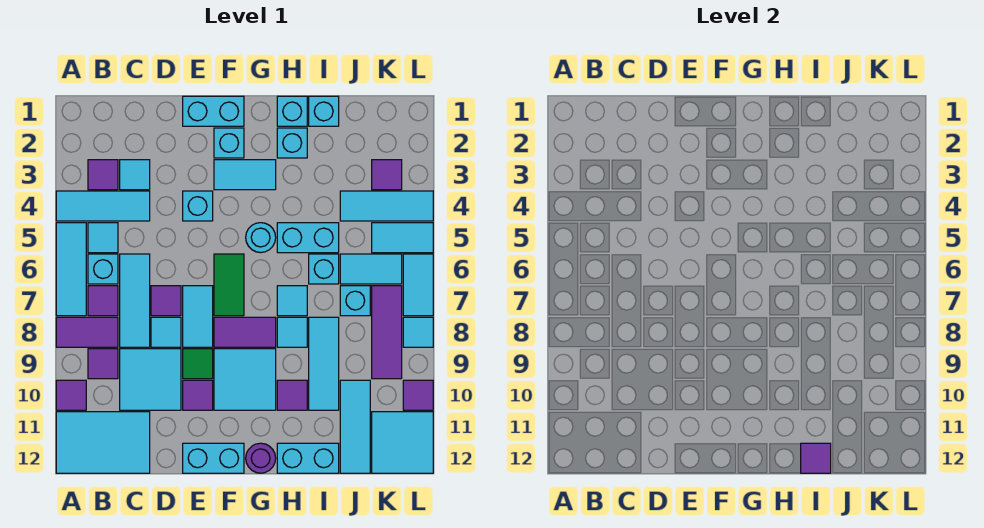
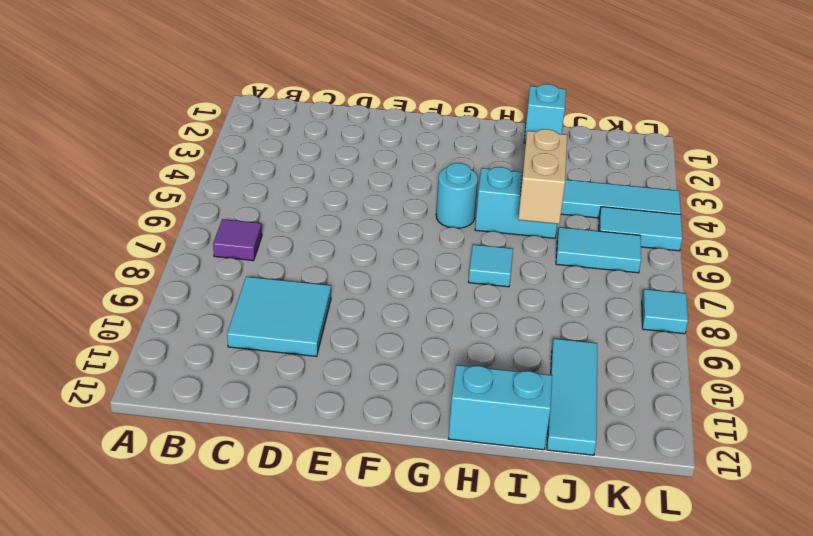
tan 1x2 brick [518,129,567,224] -> none
none -> cyan 1x3 tile [56,191,150,221]
none -> cyan 1x3 tile [56,223,86,316]
none -> purple 1x2 tile [56,317,118,347]
none -> purple 1x1 tile [56,380,86,410]

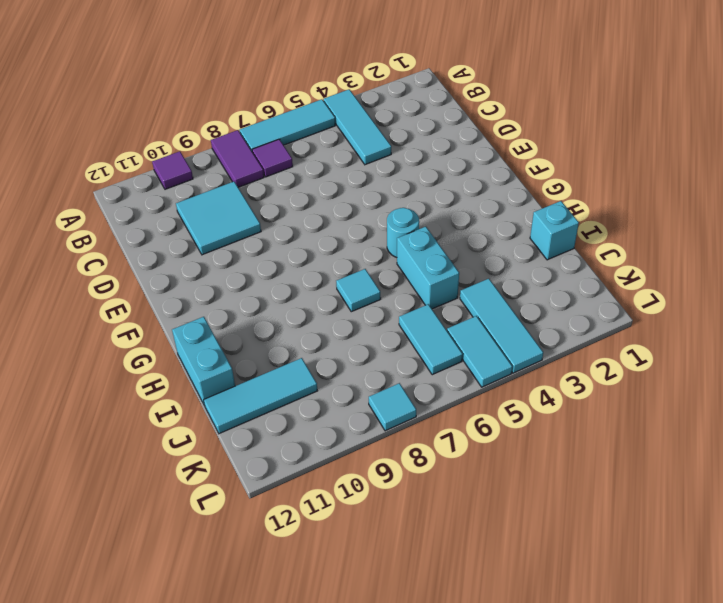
none -> cyan 2x3 tile [56,412,150,473]
none -> purple 1x1 tile [88,160,118,190]
none -> cyan 1x1 tile [88,223,118,253]
none -> cyan 1x1 brick [88,254,118,284]

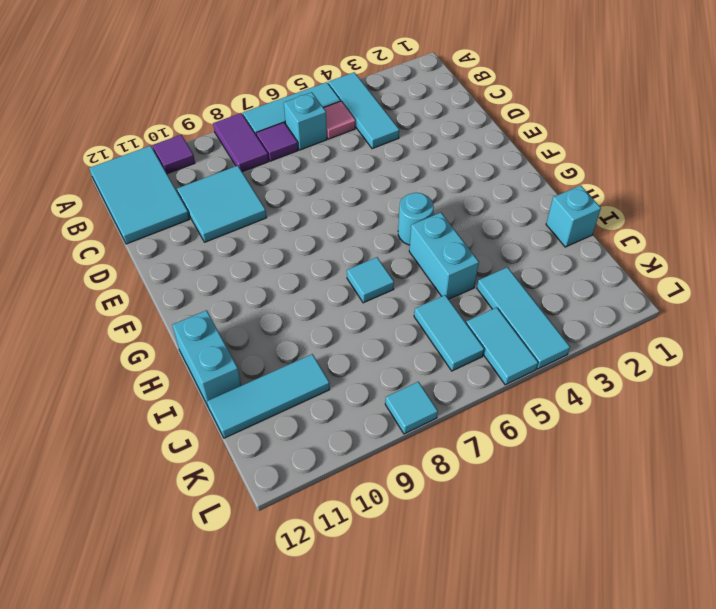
pink 1x1 tile [324,101,355,139] -> cyan 1x1 tile [88,223,118,253]
none -> purple 1x1 tile [88,160,118,190]
none -> purple 1x1 tile [88,349,118,379]
none -> cyan 1x1 tile [120,160,150,190]
none -> cyan 1x3 tile [120,254,150,347]

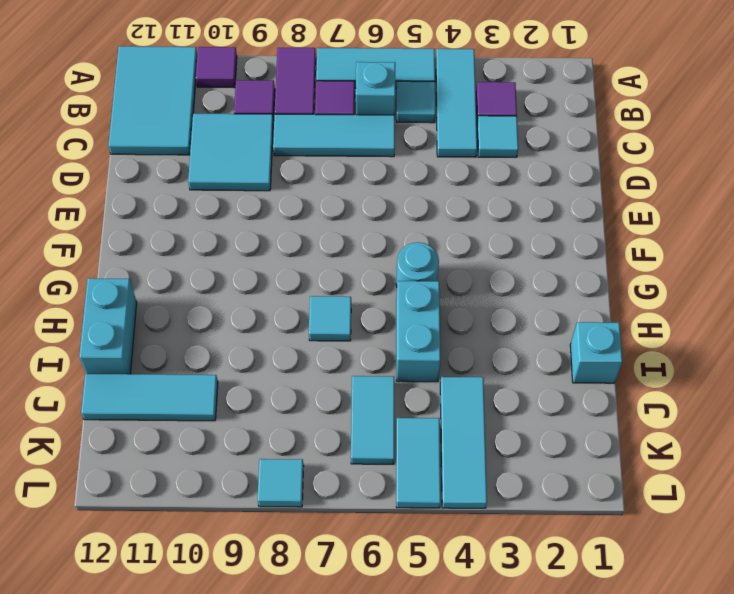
none -> purple 1x1 tile [151,286,181,316]
none -> cyan 1x1 tile [151,317,181,347]
none -> cyan 1x2 brick [183,96,244,126]
none -> cyan 1x1 brick [183,191,213,221]

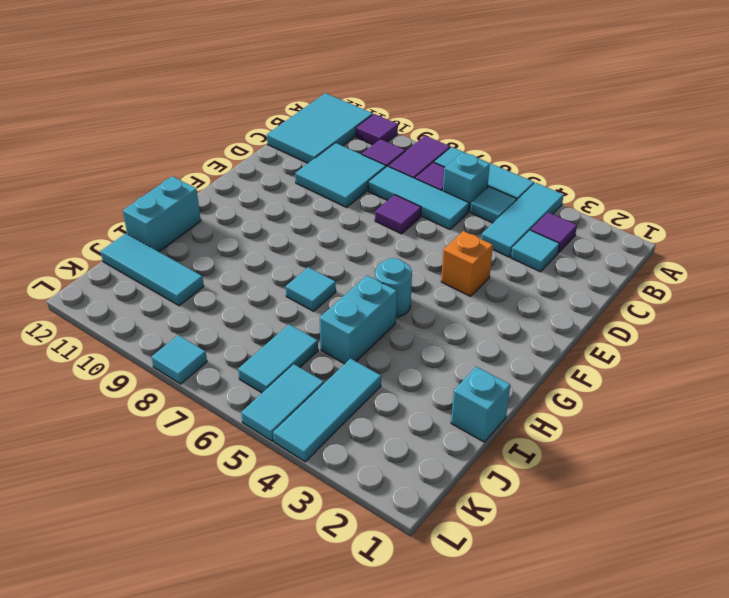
orange 1x1 brick [441,231,493,296] -> cyan 1x1 brick [183,191,213,221]
none -> cyan 1x1 tile [151,317,181,347]
none -> cyan 1x2 brick [183,96,244,126]
none -> cyan 1x2 tile [183,286,213,347]
none -> green 1x1 tile [183,349,213,379]

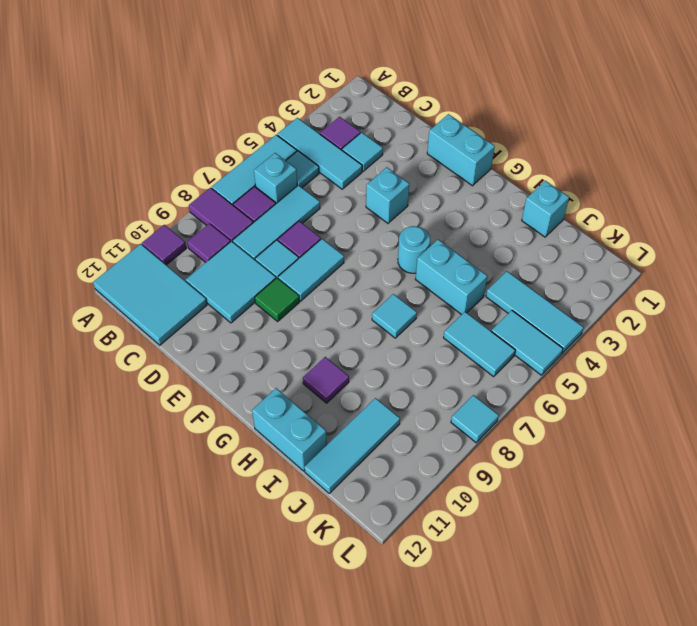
none -> purple 1x1 tile [183,380,213,410]
none -> cyan 1x2 brick [183,443,244,473]
none -> cyan 1x1 brick [214,128,244,158]
none -> cyan 1x2 tile [214,160,276,190]

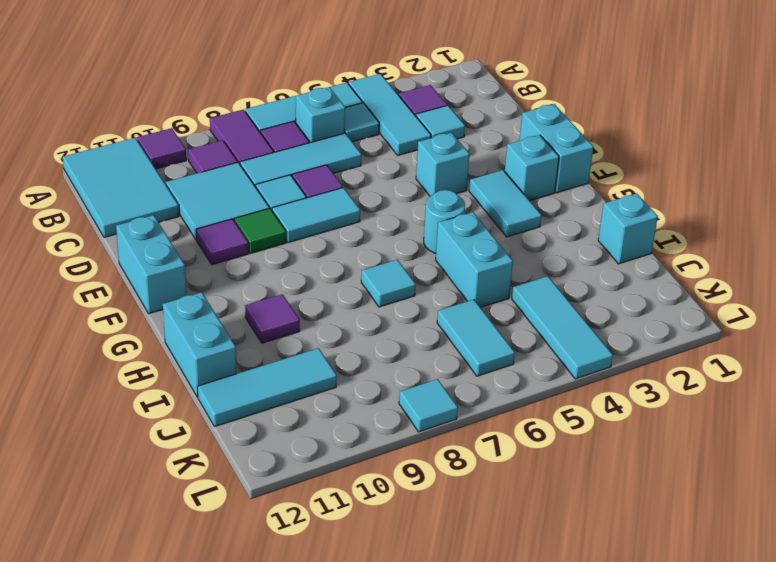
none -> green 1x2 tile [214,254,244,316]
none -> purple 1x2 tile [214,317,276,347]
none -> cyan 2x2 tile [214,349,276,410]
none -> purple 1x1 round brick [246,443,276,473]

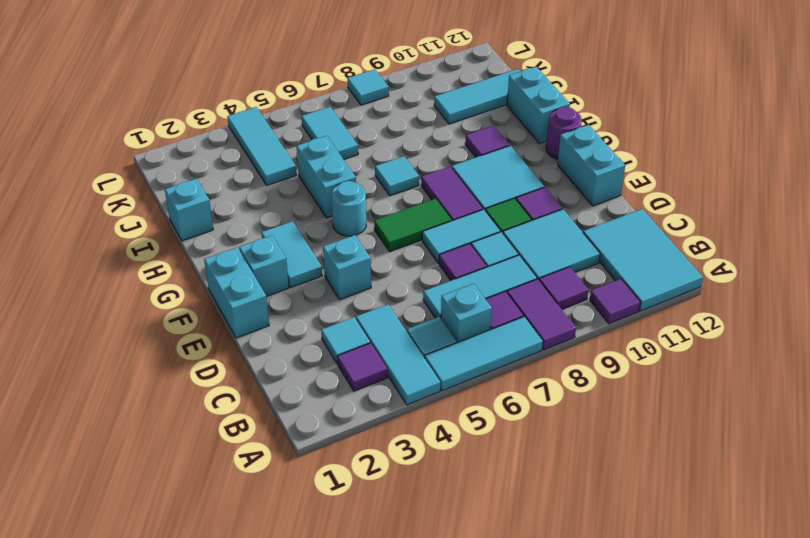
none -> cyan 1x1 brick [277,96,307,126]
none -> cyan 1x1 brick [277,128,307,158]
none -> cyan 1x1 tile [277,317,307,347]
none -> cyan 1x1 brick [309,254,339,284]

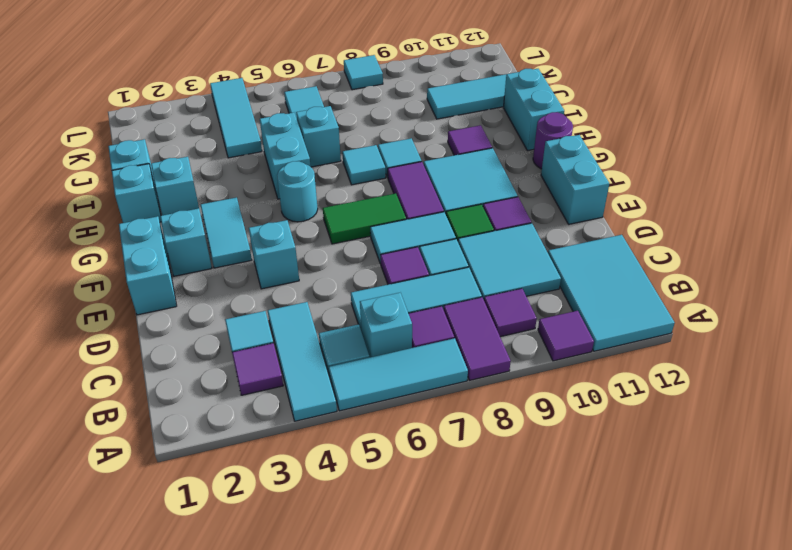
none -> cyan 1x3 tile [309,317,339,410]
none -> cyan 1x1 brick [340,286,370,316]
none -> purple 1x1 tile [372,160,402,190]
none -> cyan 1x2 tile [372,223,433,253]

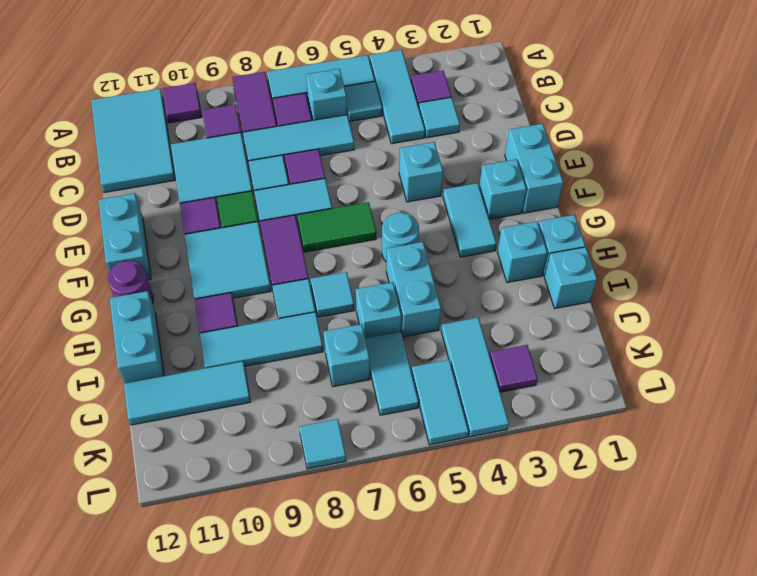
none -> purple 1x3 tile [372,286,402,379]
none -> cyan 2x2 tile [372,412,433,473]
none -> cyan 1x2 tile [403,254,433,316]
none -> purple 1x1 tile [403,380,433,410]

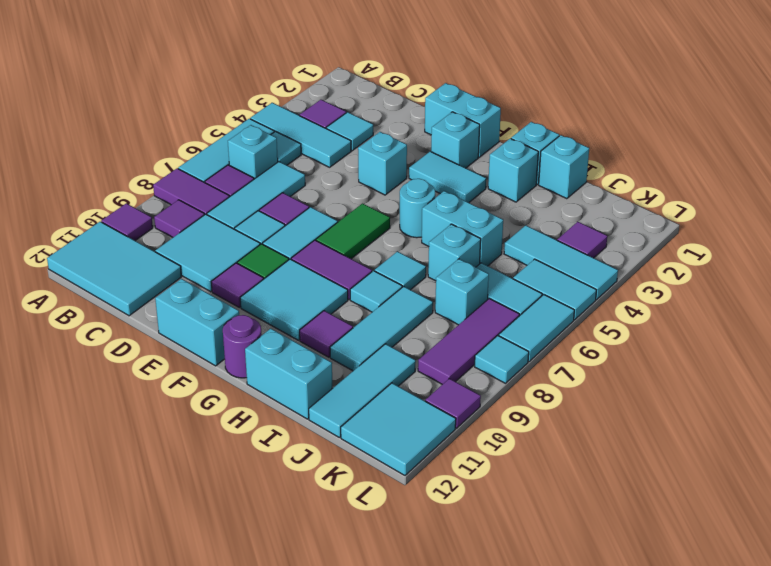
none -> purple 1x1 tile [801,443,831,473]

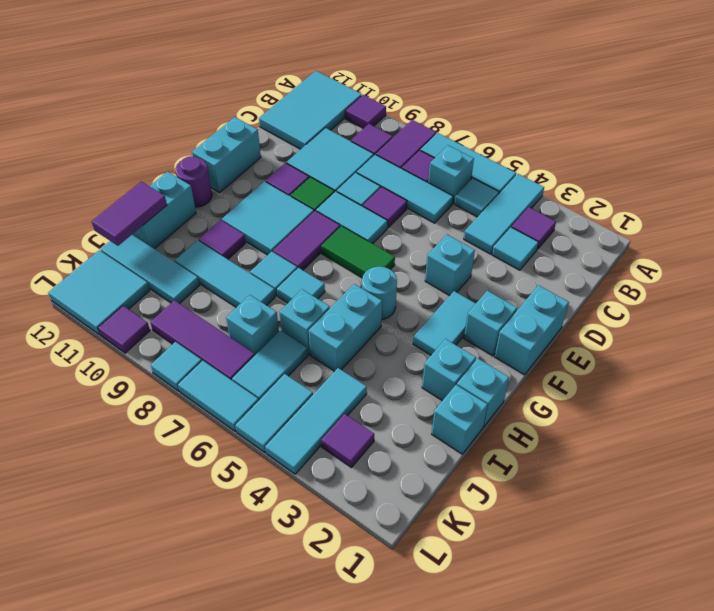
purple 1x2 tile [92,182,167,246] -> purple 1x1 tile [801,443,831,473]

